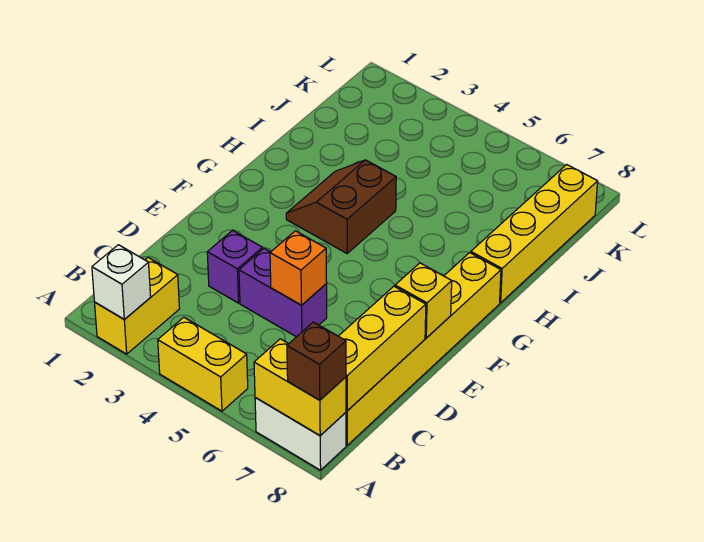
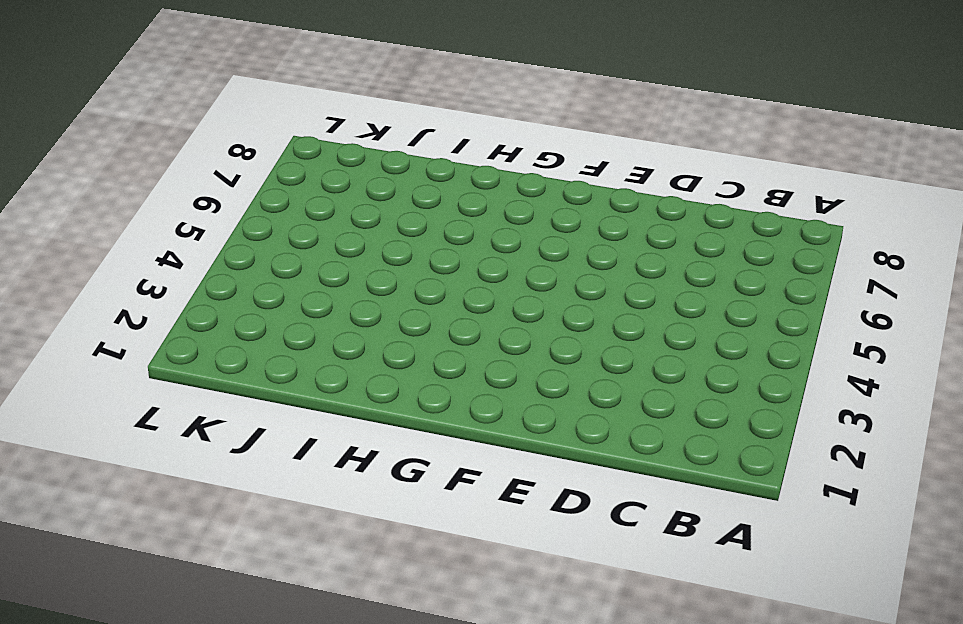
none -> yellow 1x2 brick [95,258,179,354]
none -> yellow 1x2 brick [158,317,248,411]
none -> white 1x2 brick [255,398,346,470]

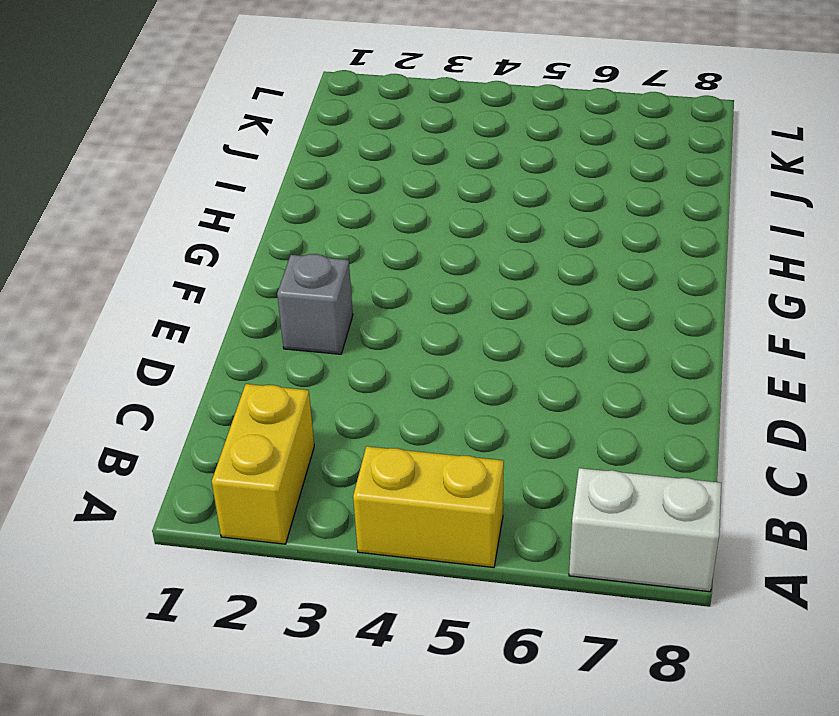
grey 1x1 brick [277,254,353,354] -> none
none -> yellow 1x6 brick [346,253,501,445]
none -> purple 1x1 brick [207,230,263,303]
none -> purple 1x2 brick [239,248,327,337]

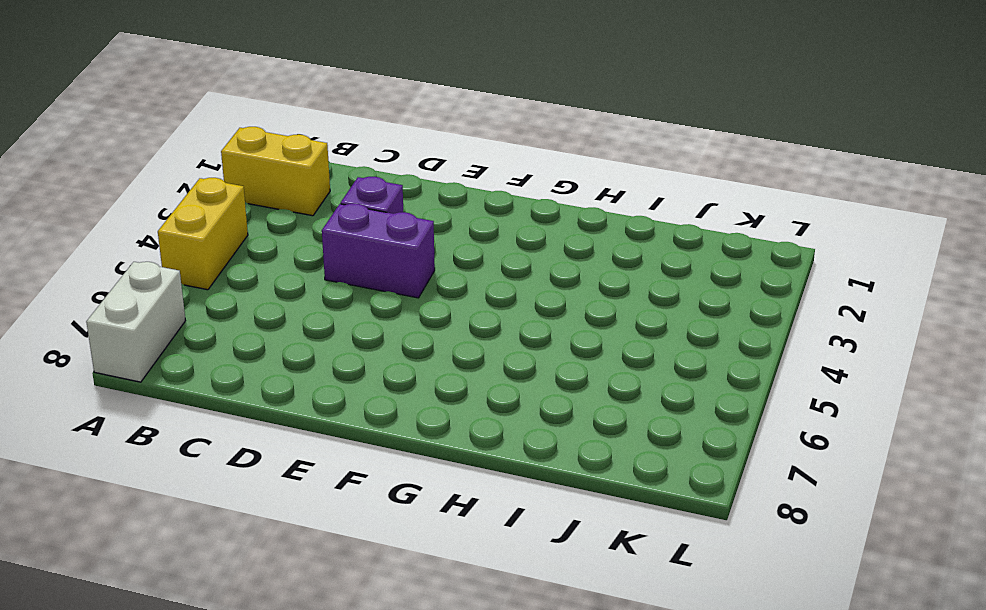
purple 1x2 brick [322,203,435,298] -> purple 1x2 brick turned to [239,248,327,337]
none -> yellow 1x6 brick [346,253,501,445]
none -> brown 2x2 slope [286,160,396,253]
none -> yellow 1x4 brick [471,165,598,303]

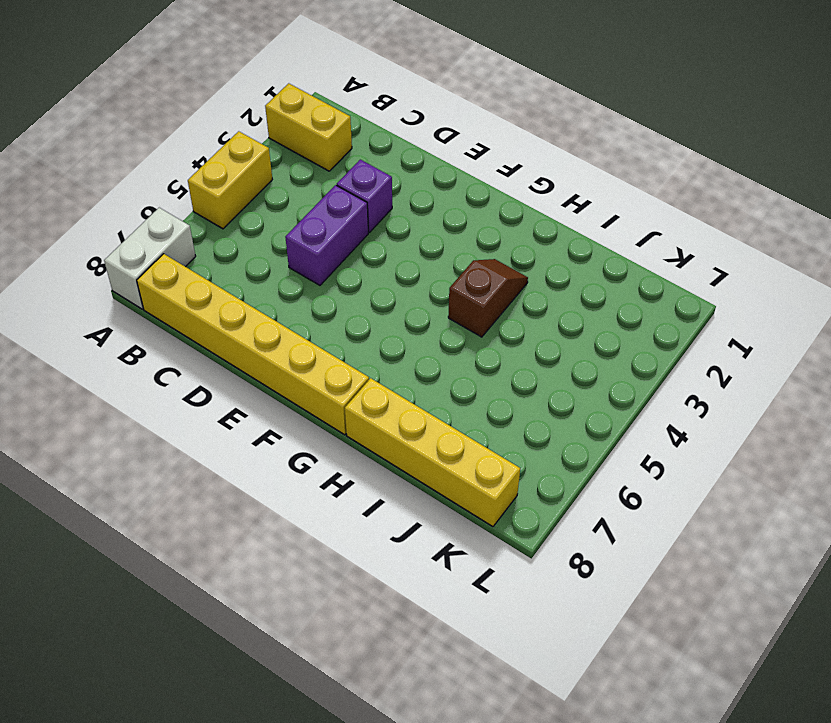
brown 1x2 slope [448,259,528,337] -> brown 2x2 slope [286,160,396,253]
none -> white 1x1 brick [92,245,151,319]
none -> yellow 1x2 brick [254,339,346,436]
none -> yellow 1x3 brick [339,286,426,411]

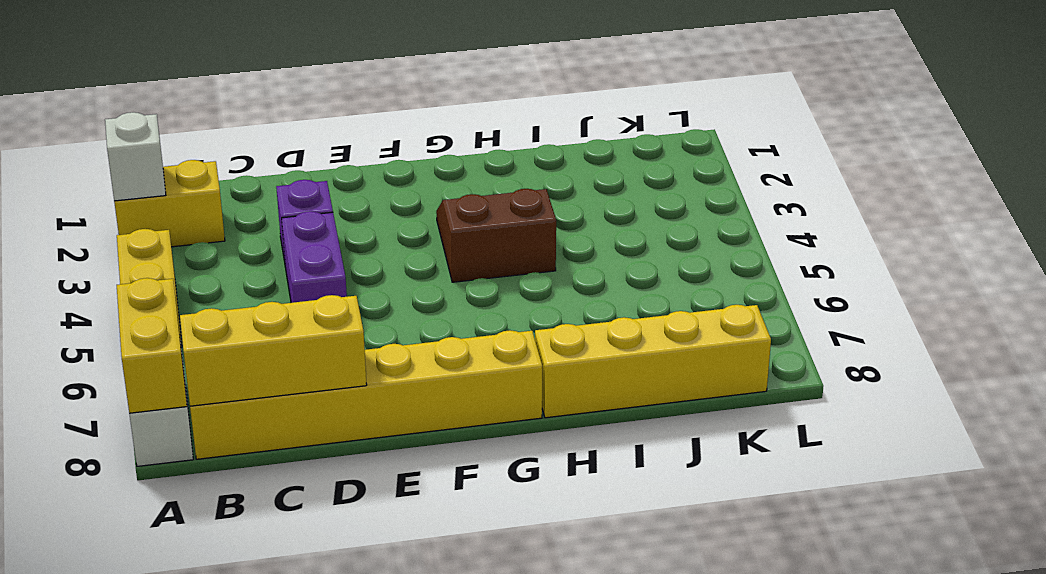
none -> orange 1x1 brick [270,231,327,305]
none -> yellow 1x1 brick [395,263,452,338]
none -> brown 1x1 brick [287,322,346,400]

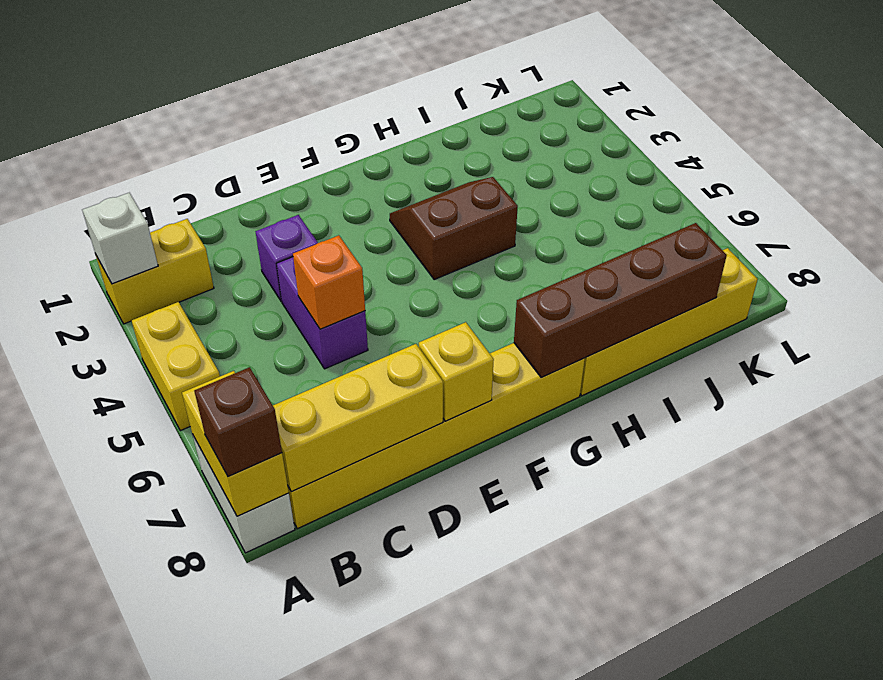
brown 1x4 brick [514,223,727,377] -> none

